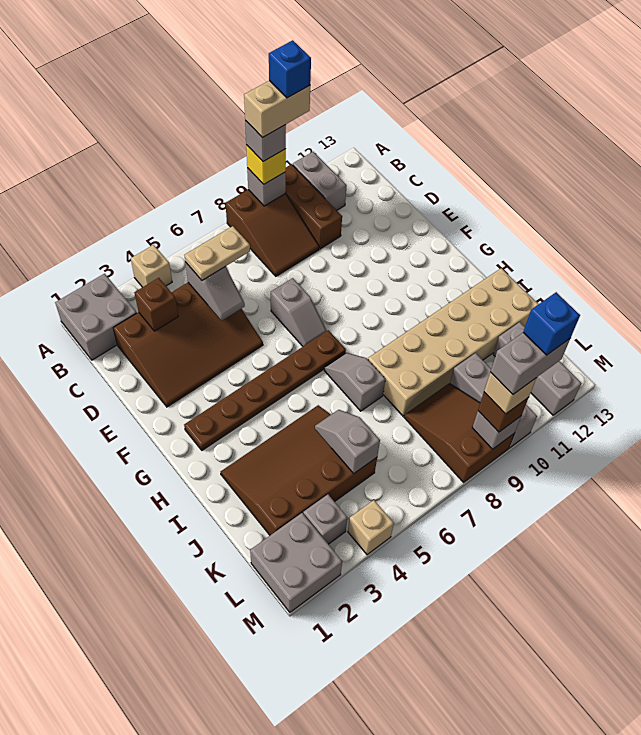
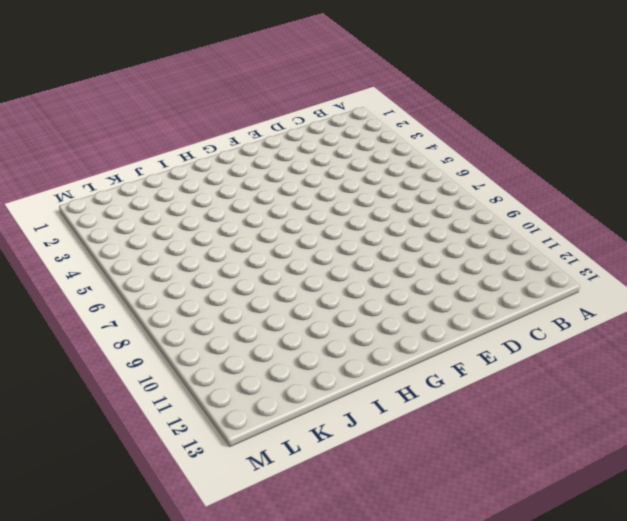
none -> grey 2x2 brick [55,274,137,360]
none -> tan 1x1 brick [131,245,172,287]
none -> brown 2x3 slope [226,190,319,276]
none -> brown 1x3 brick [285,164,342,249]

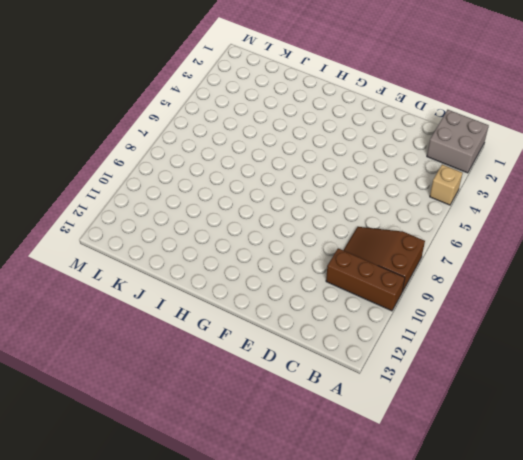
none -> grey 1x2 brick [293,152,347,210]
none -> brown 3x4 slope [113,283,263,407]
none -> grey 1x2 slope [271,278,327,346]
none -> brown 1x6 plate [184,330,346,450]

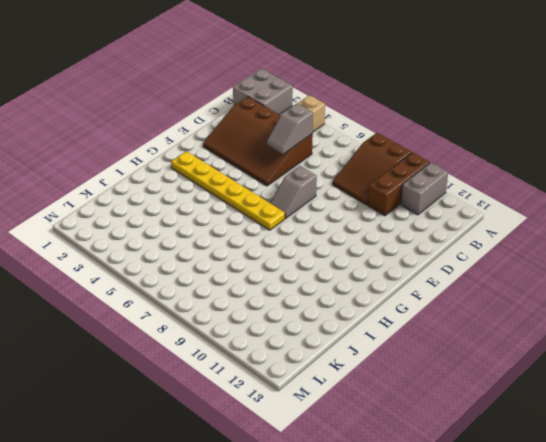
yellow 1x6 plate [171,151,285,230] -> brown 1x6 plate [184,330,346,450]
none -> grey 1x2 slope [324,353,385,411]
none -> brown 3x4 slope [221,405,377,535]
none -> tan 2x6 brick [368,268,538,416]
none -> brown 2x3 slope [404,383,514,482]

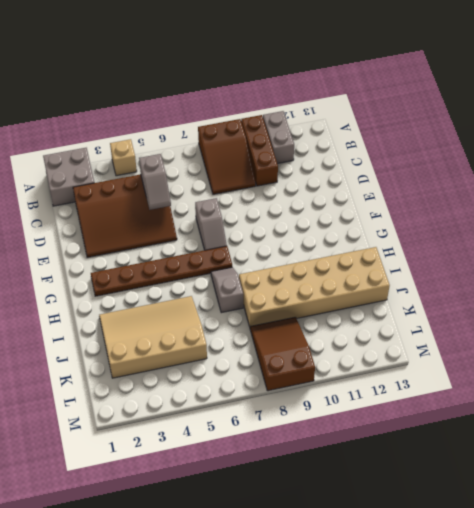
tan 3x4 slope [99,296,207,378] -> brown 3x4 slope [221,405,377,535]
none -> grey 1x3 brick [450,353,537,448]
none -> grey 1x3 brick [493,322,581,415]
none -> grey 2x2 brick [250,513,342,612]
none -> grey 1x1 brick [303,494,347,544]

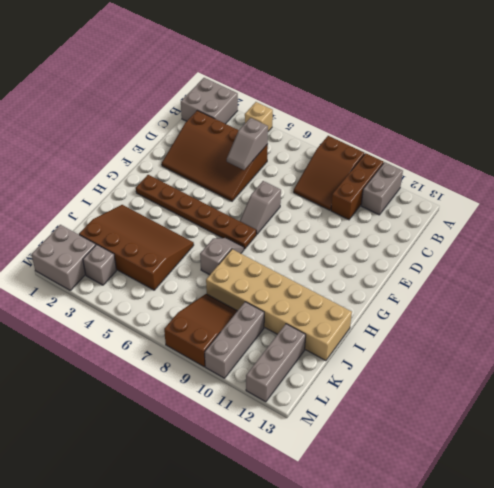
none -> tan 1x1 brick [348,500,394,555]
none -> grey 1x1 brick [247,168,286,206]
none -> brown 1x1 brick [134,278,178,331]
none -> grey 1x2 slope [315,410,380,474]

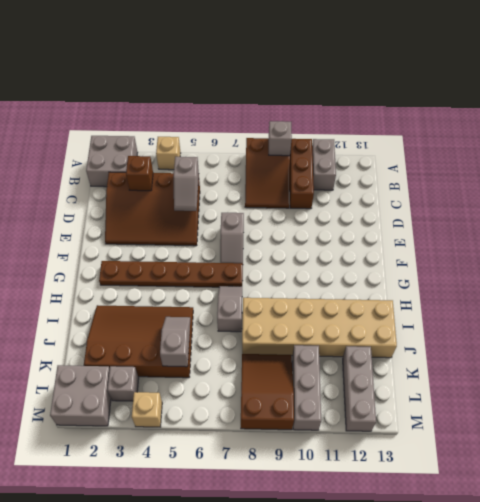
none -> grey 1x1 brick [472,411,521,449]
none -> yellow 1x1 brick [246,145,286,184]
none -> tan 1x2 plate [184,226,250,280]
none -> brown 1x1 brick [478,392,529,432]

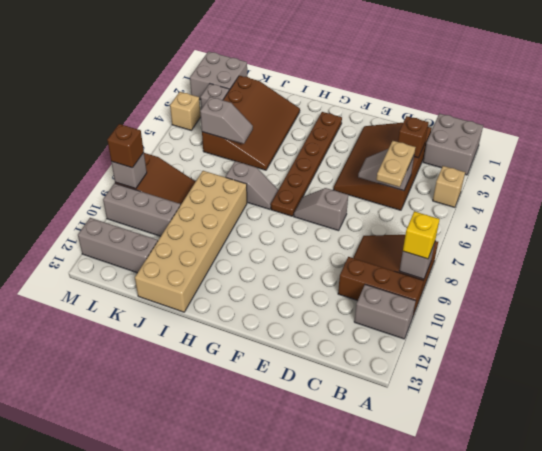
none -> grey 1x1 brick [245,120,286,162]
none -> tan 1x1 brick [484,372,536,414]
none -> tan 1x2 brick [244,81,310,138]
none -> grey 1x2 brick [490,333,570,394]

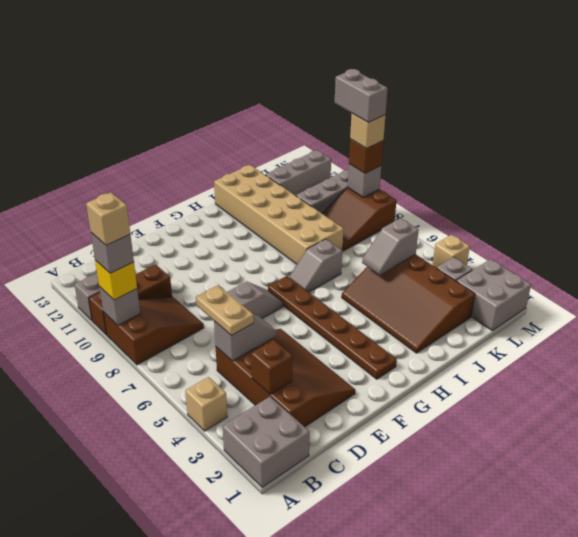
tan 1x1 brick [86,192,130,245] -> tan 1x2 brick [244,81,310,138]
none -> blue 1x1 brick [269,40,311,98]
none -> blue 1x1 brick [523,292,580,355]

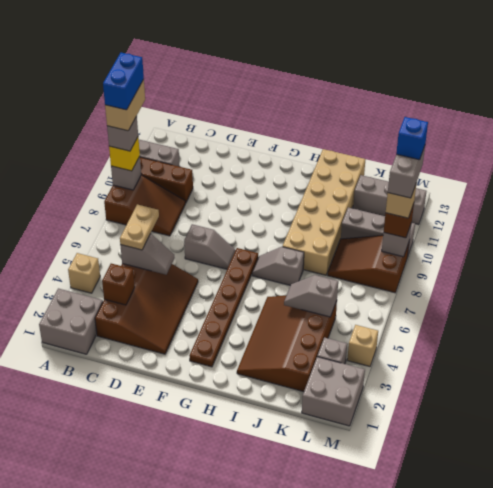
blue 1x2 brick [103,53,144,110] -> blue 1x1 brick [269,40,311,98]

